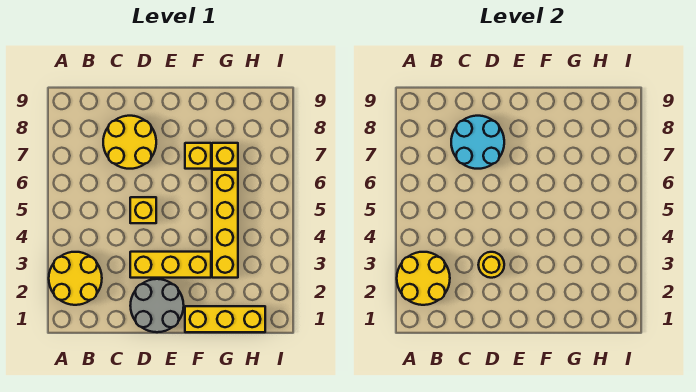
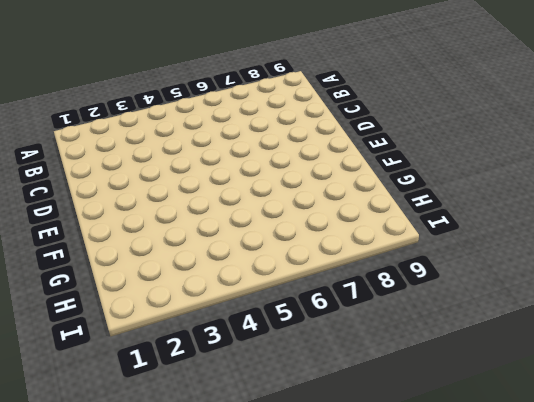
none -> yellow 2x2 round brick [49,252,102,305]
none -> yellow 2x2 round brick [103,116,156,169]
none -> grey 2x2 round brick [130,279,184,332]

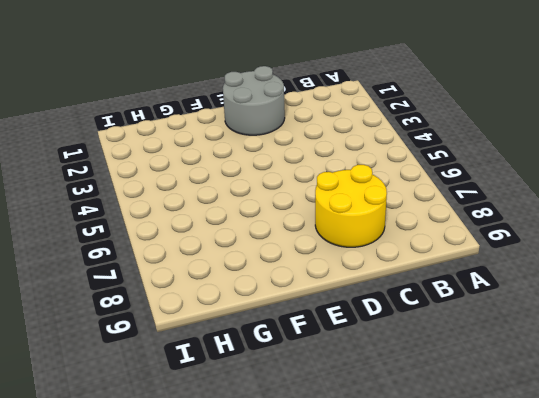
none -> yellow 2x2 round brick [49,252,102,305]
none -> yellow 1x3 brick [130,252,211,278]
none -> yellow 1x1 brick [130,197,156,223]

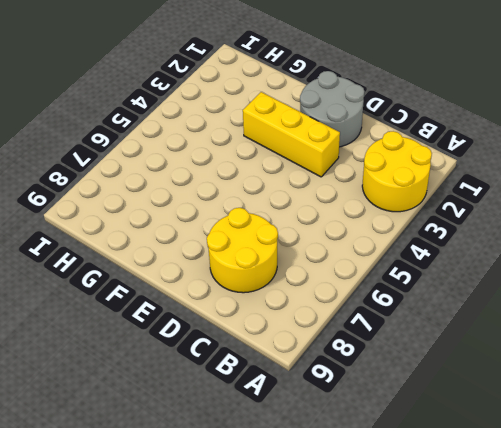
none -> yellow 1x1 brick [130,197,156,223]
none -> yellow 1x3 brick [185,306,265,332]
none -> yellow 1x1 brick [185,143,211,169]

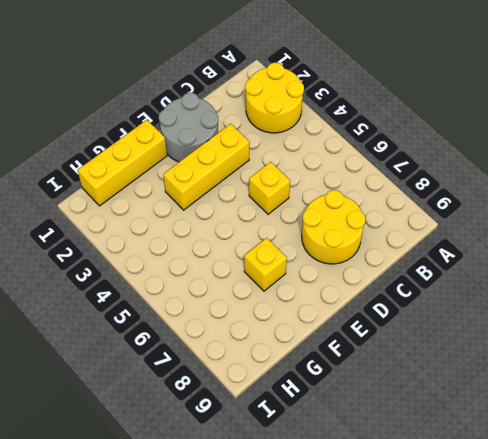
none -> yellow 1x4 brick [212,170,238,278]
none -> yellow 1x1 brick [212,143,238,169]
none -> yellow 2x2 round brick [397,252,450,305]

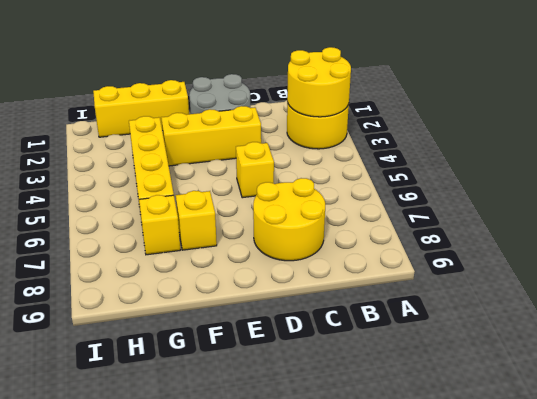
none -> cyan 2x2 round brick [451,116,504,169]
none -> yellow 1x1 round brick [478,252,504,278]

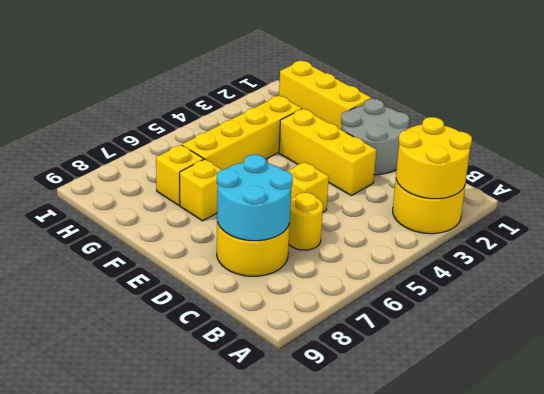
yellow 1x1 round brick [289,192,323,250] -> yellow 1x1 round brick moved to [478,252,504,278]

